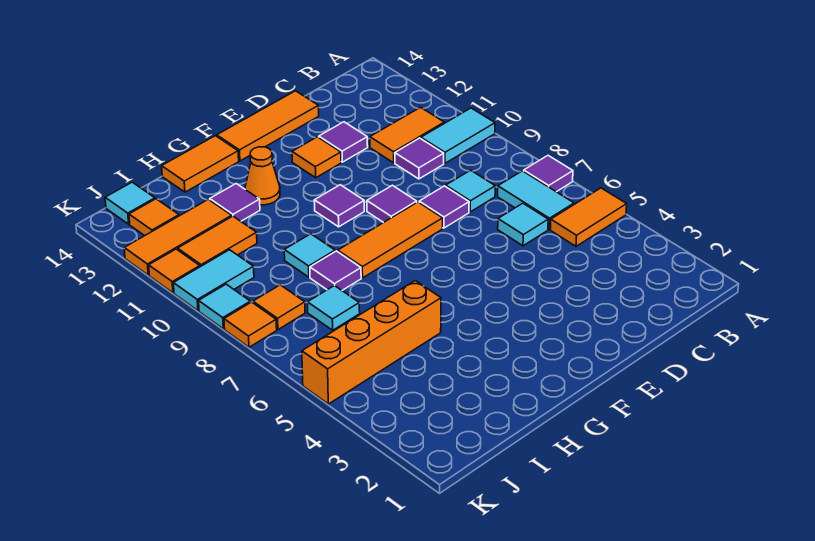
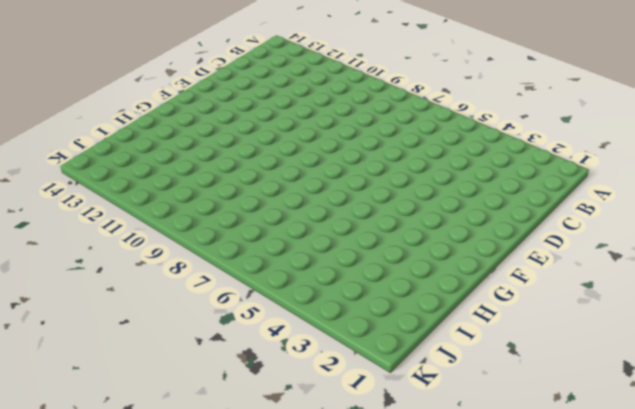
none -> orange 1x2 tile [550,188,627,246]
none -> purple 1x1 tile [524,156,573,192]
none -> cyan 1x2 tile [421,108,495,163]
none -> cyan 1x2 tile [498,171,574,229]

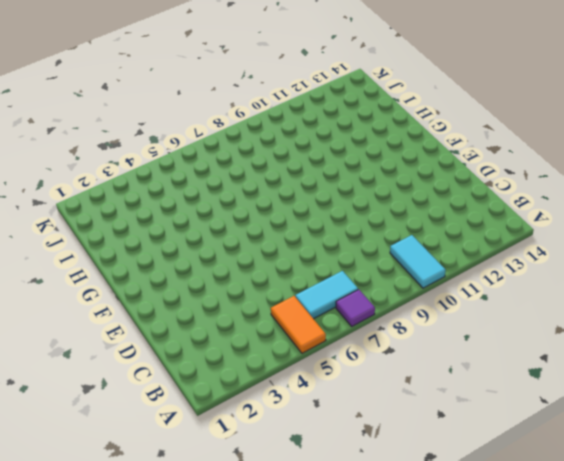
none -> orange 1x2 tile [370,107,444,163]
none -> cyan 1x1 tile [498,203,548,246]
none -> cyan 1x1 tile [446,170,495,212]
none -> purple 1x1 tile [395,138,444,179]

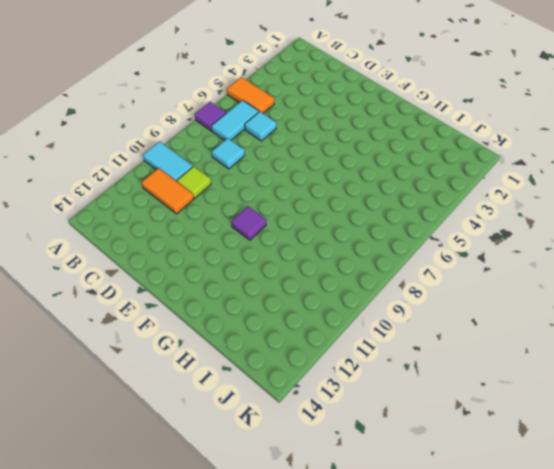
lime 1x1 tile [177,166,211,198] -> purple 1x1 tile [395,138,444,179]
none -> purple 1x1 tile [419,186,469,228]
none -> purple 1x1 tile [319,122,368,162]
none -> orange 1x3 tile [217,91,319,161]
none -> orange 1x3 tile [337,202,443,278]

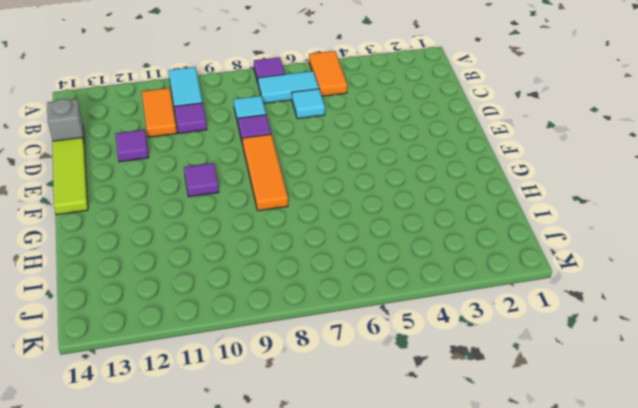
grey 1x1 brick [47,99,84,142] -> none
lime 1x3 tile [52,137,88,215] -> orange 1x3 tile [217,91,319,161]
none -> purple 1x1 tile [367,185,417,223]
none -> orange 1x1 tile [292,137,341,178]
none -> orange 1x1 cone [245,147,280,205]
none -> orange 1x2 tile [162,136,239,192]

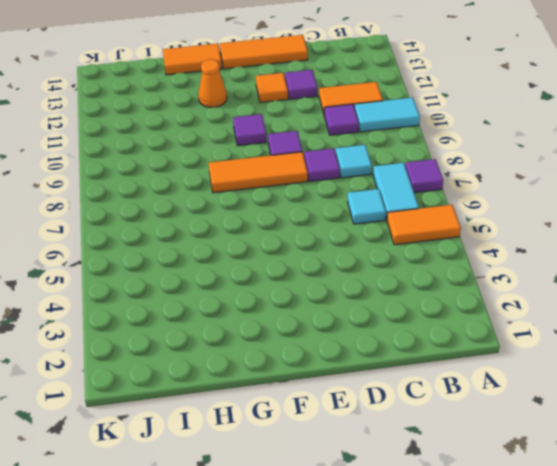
none -> orange 1x4 brick [302,281,441,404]
none -> purple 1x1 tile [310,251,361,290]
none -> cyan 1x1 tile [284,234,335,277]
none -> purple 1x1 tile [210,184,260,221]

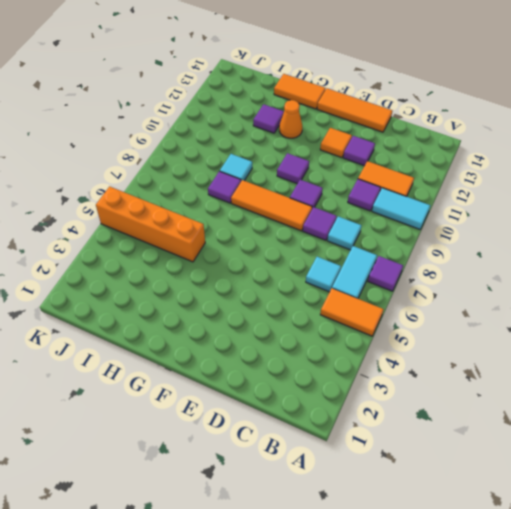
none -> cyan 1x1 tile [308,286,360,330]
none -> orange 1x2 tile [178,216,257,267]
none -> orange 1x3 tile [124,199,232,275]
none -> orange 1x1 tile [253,285,305,330]

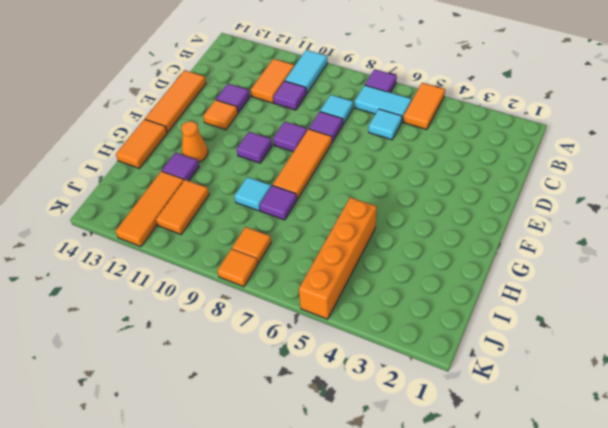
none -> cyan 1x1 tile [308,286,360,330]
none -> cyan 1x2 tile [174,250,254,311]
none -> orange 1x1 tile [129,199,179,236]
none -> cyan 1x1 tile [105,182,155,224]

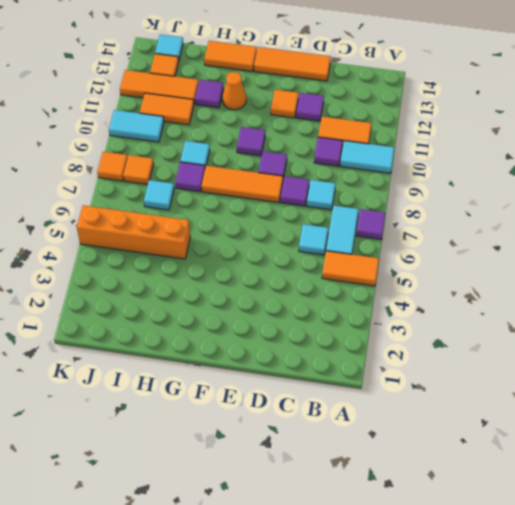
none -> cyan 1x1 tile [199,284,250,329]
none -> orange 1x1 tile [149,249,200,293]

